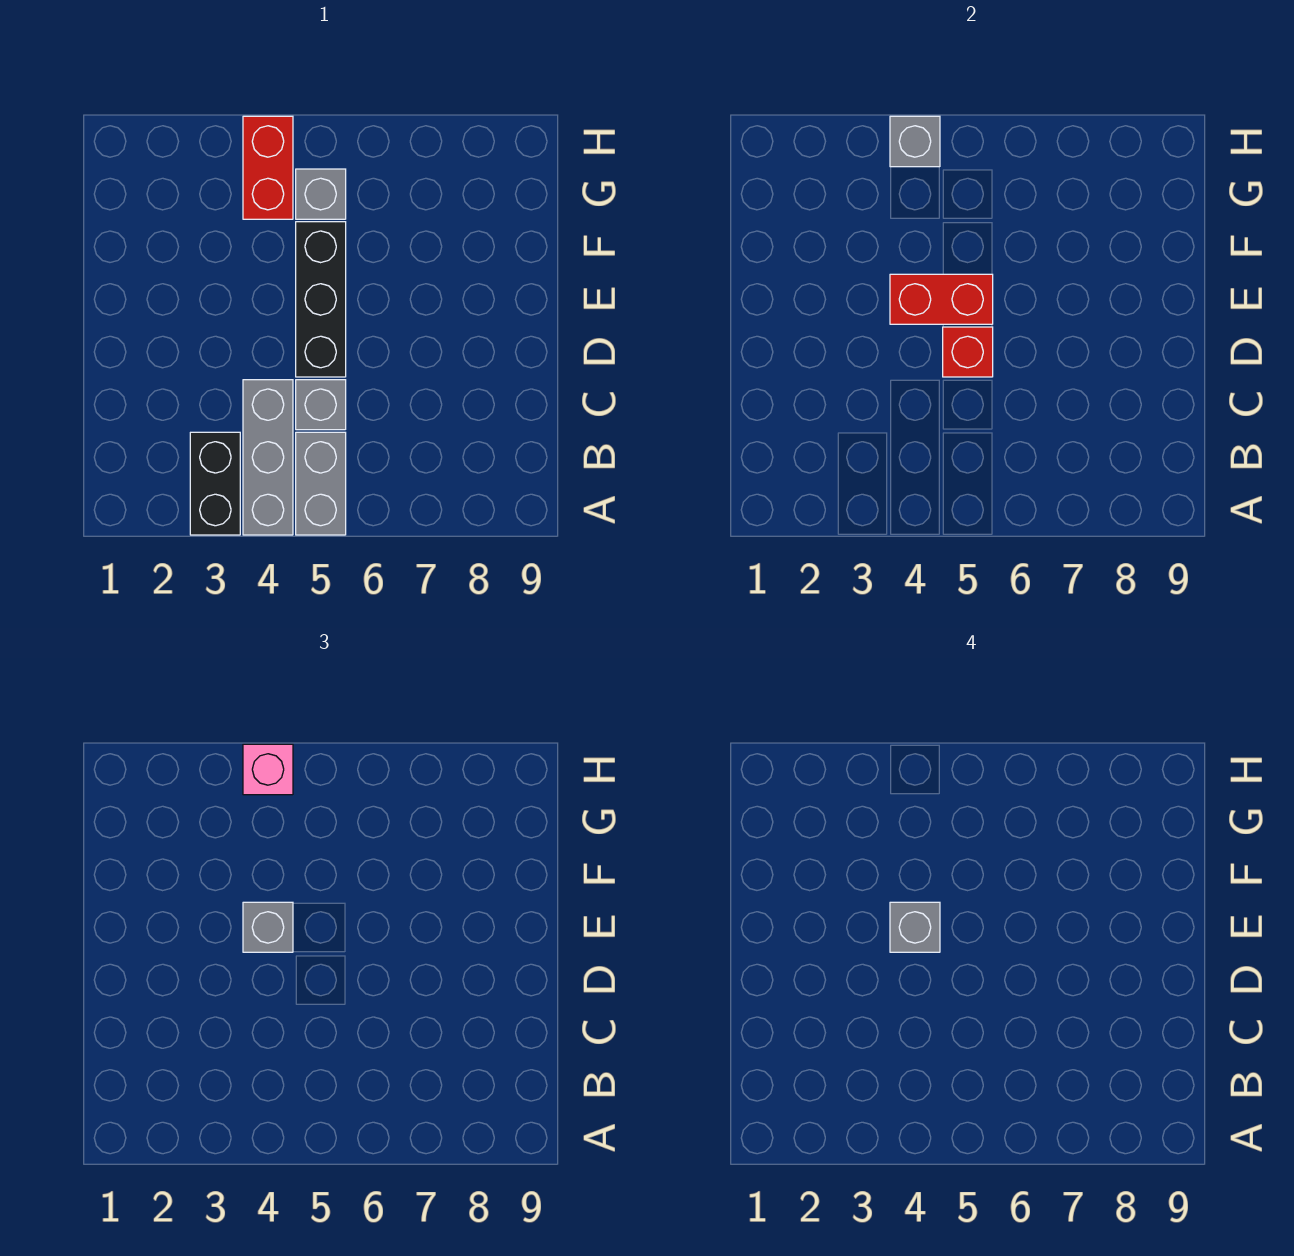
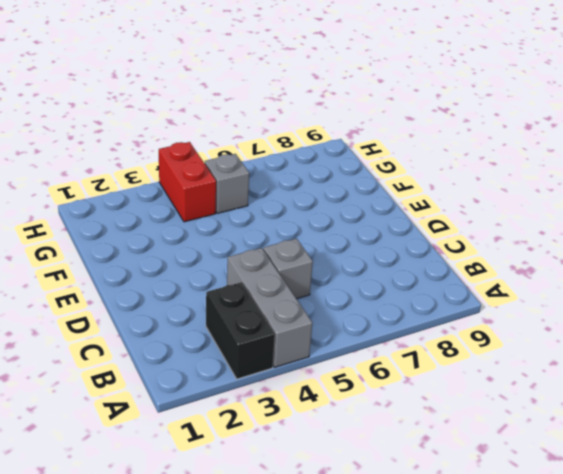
none -> grey 1x2 brick [296,432,346,535]
none -> black 1x3 brick [296,222,346,377]
none -> red 1x1 brick [943,327,993,377]

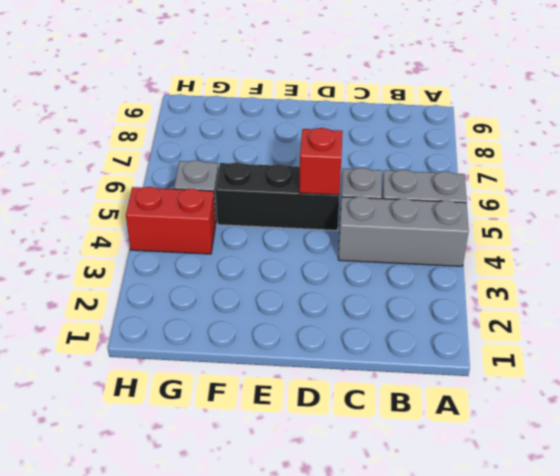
none -> black 1x2 brick [190,432,240,535]
none -> red 1x2 brick [890,274,993,324]
none -> grey 1x1 brick [890,116,940,167]

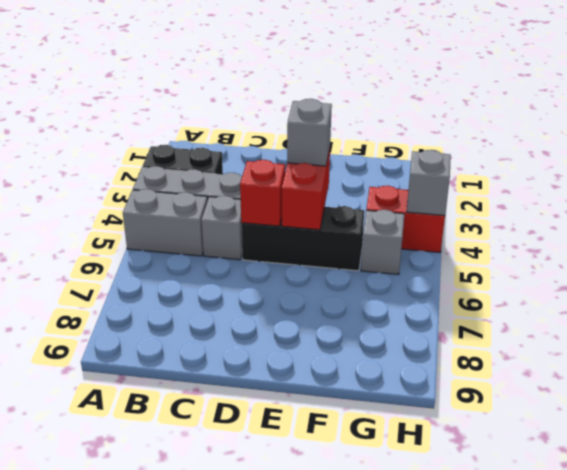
none -> pink 1x1 brick [243,744,293,795]
none -> grey 1x1 brick [890,902,940,952]

